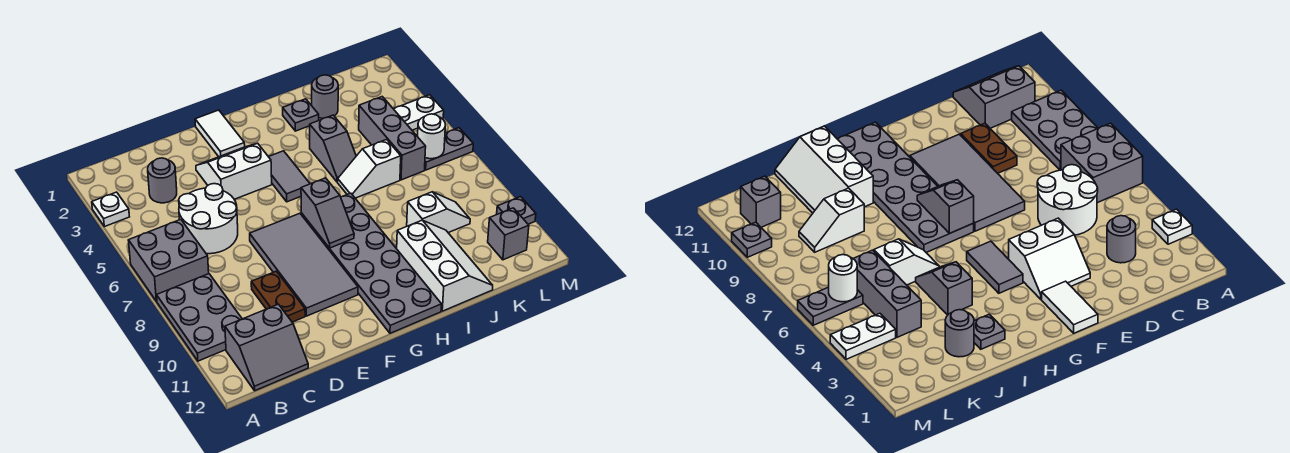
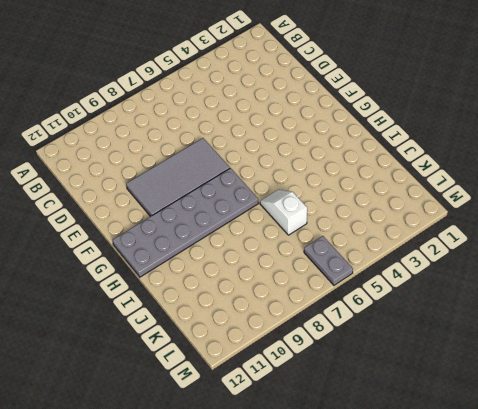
none -> white 1x1 plate [92,192,129,227]
none -> grey 2x2 brick [128,219,209,302]
none -> grey 2x3 plate [157,274,242,361]

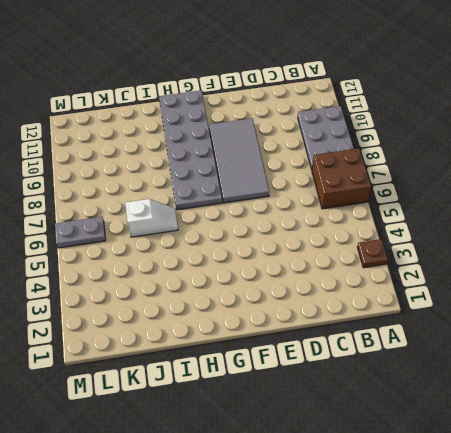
brown 1x1 plate [357,239,388,268] -> white 1x1 plate [92,192,129,227]
brown 2x2 brick [312,148,371,209] -> grey 2x2 brick [128,219,209,302]
none -> grey 2x2 slope [225,304,308,391]
none -> grey 1x1 round brick [148,158,177,203]
none -> white 2x2 round brick [179,184,238,254]

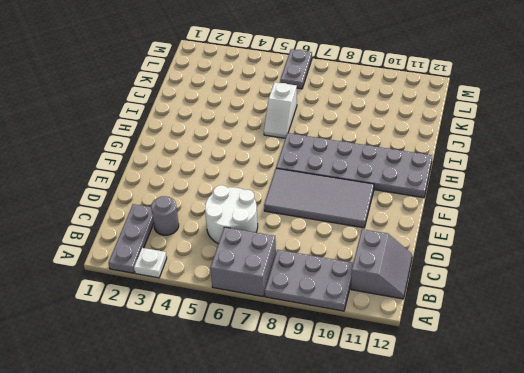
grey 1x3 plate [109,204,154,273] -> none
none -> brown 1x2 plate [251,271,305,322]
none -> white 2x2 slope [196,143,272,199]
none -> white 1x2 tile [195,110,245,157]

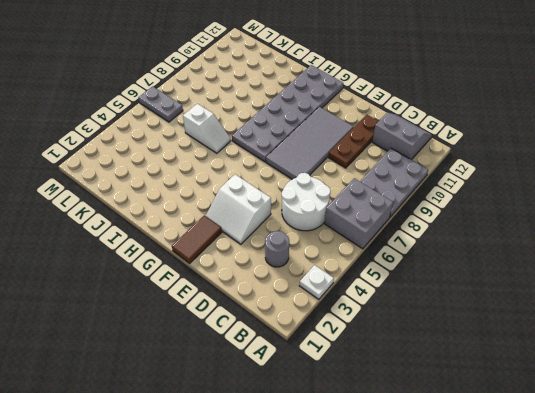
brown 1x3 plate [329,115,379,168] -> brown 1x2 plate [251,271,305,322]
brown 1x2 tile [172,215,222,263] -> white 1x2 tile [195,110,245,157]
none -> grey 1x2 tile [269,151,310,202]
none -> grey 1x1 plate [283,99,319,131]
none -> grey 1x2 slope [310,115,356,182]

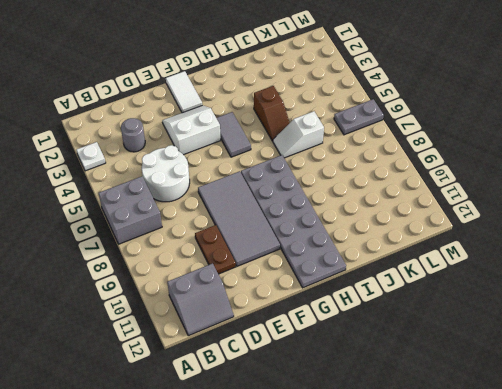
brown 1x2 slope [254,86,290,141] -> grey 1x2 slope [310,115,356,182]
none -> grey 2x3 plate [157,274,242,361]
none -> grey 1x1 plate [283,99,319,131]
none -> white 2x3 slope [397,220,493,311]

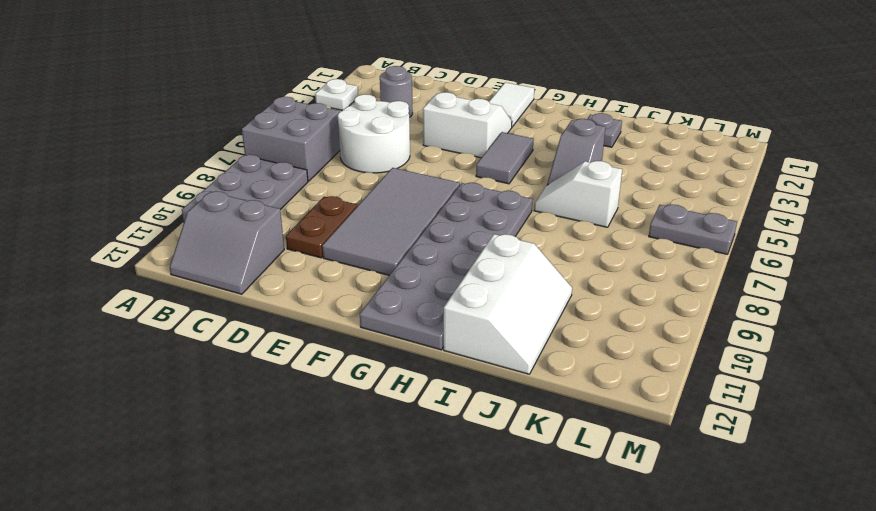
none -> grey 1x1 round brick [312,75,338,118]
none -> white 1x2 slope [407,192,470,233]
none -> grey 1x3 brick [359,97,426,180]

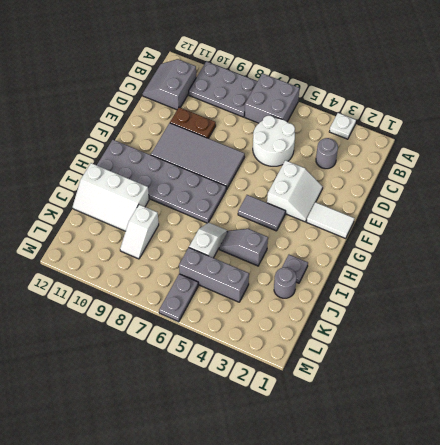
none -> white 1x2 plate [394,95,444,130]
none -> grey 1x1 brick [488,208,529,260]
none -> grey 1x1 plate [497,197,536,224]

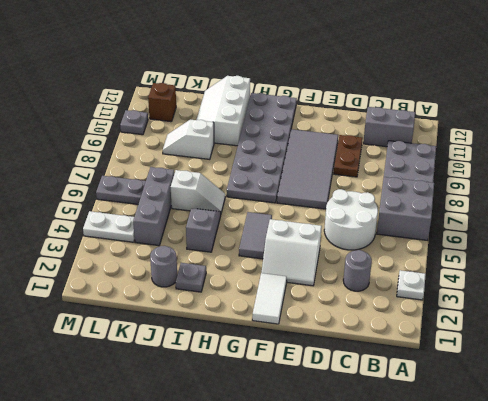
brown 1x1 brick [148,83,176,122] -> grey 1x1 brick [488,208,529,260]
none -> grey 1x2 slope [301,178,354,248]
none -> white 1x1 round brick [418,114,445,159]

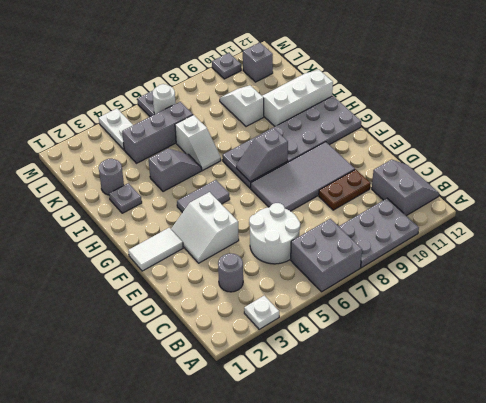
grey 1x2 slope [236,129,288,182] -> grey 1x2 slope turned to [301,178,354,248]

